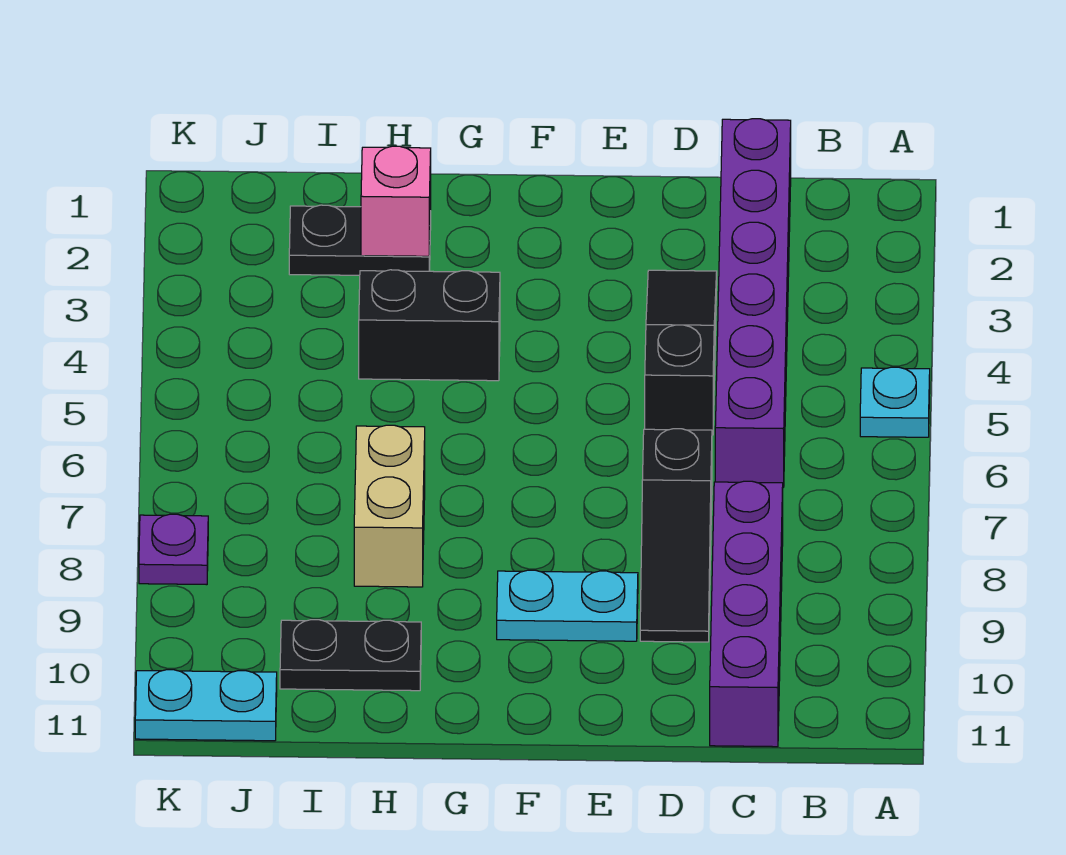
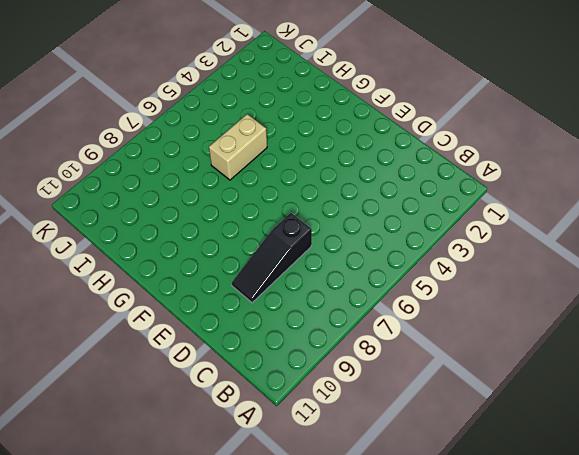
tan 1x2 brick [209,114,267,180] -> tan 1x2 brick moved to [354,425,425,587]
none -> cyan 1x1 plate [860,367,930,437]
none -> purple 1x6 brick [715,119,791,487]
none -> purple 1x4 brick [710,481,783,747]

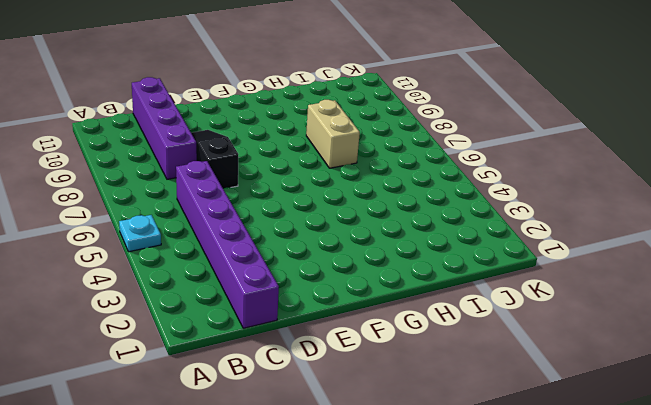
none -> black 1x3 slope [645,270,717,435]
none -> cyan 1x2 plate [497,570,638,641]
none -> black 1x2 brick [359,270,500,381]

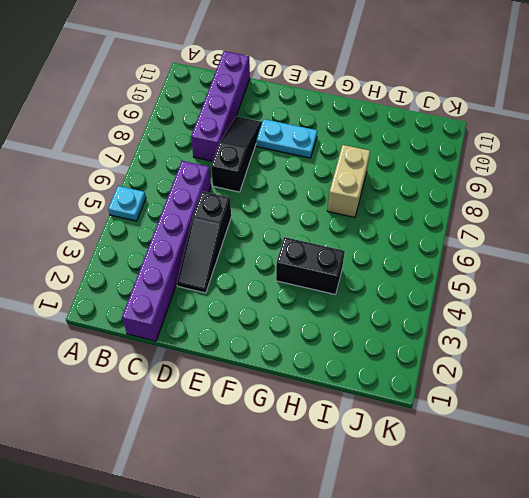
none -> black 1x2 plate [289,205,431,275]
none -> black 1x2 plate [280,620,421,691]
none -> cyan 1x2 plate [135,670,277,741]

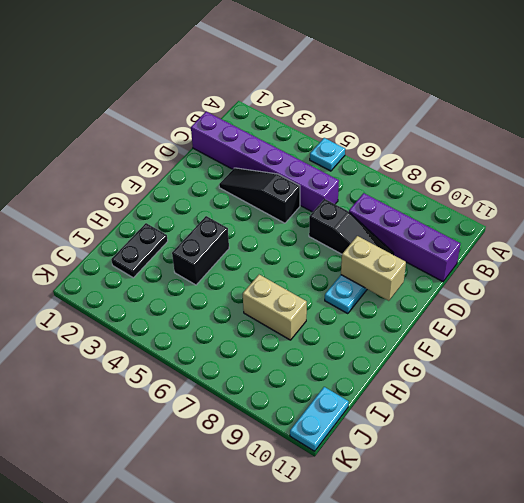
tan 1x2 brick [341,236,406,301] -> none
none -> black 1x2 plate [280,620,421,691]
none -> purple 1x1 plate [139,514,208,585]
none -> pink 1x1 brick [361,146,431,256]

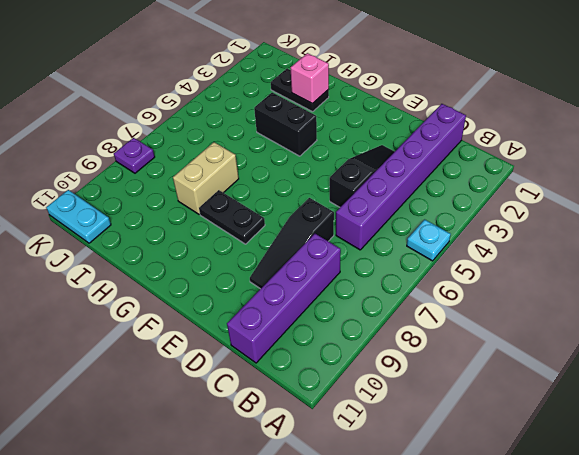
black 1x2 plate [199,190,265,244] -> black 1x2 plate moved to [280,620,421,691]
none -> cyan 1x2 plate [497,570,638,641]

